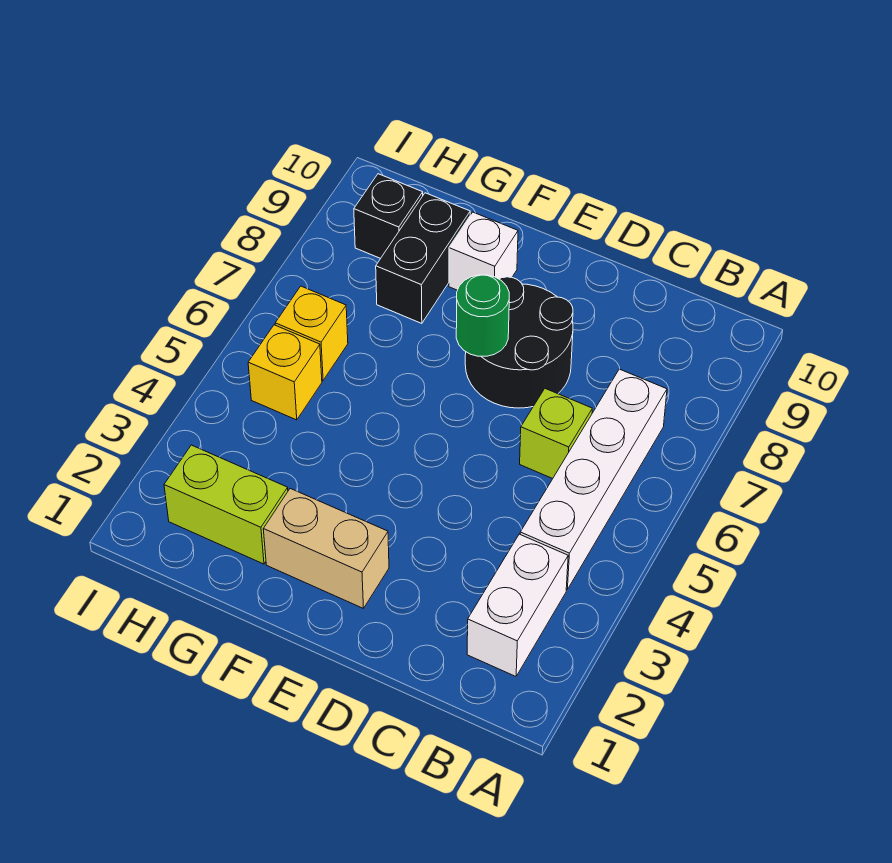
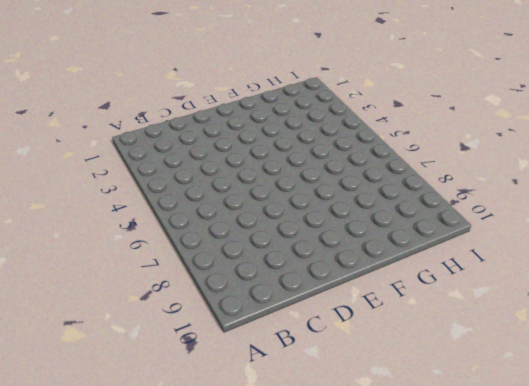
none -> white 1x2 brick [467,534,568,676]
none -> white 1x4 brick [520,369,667,590]
none -> lime 1x1 brick [520,389,592,479]

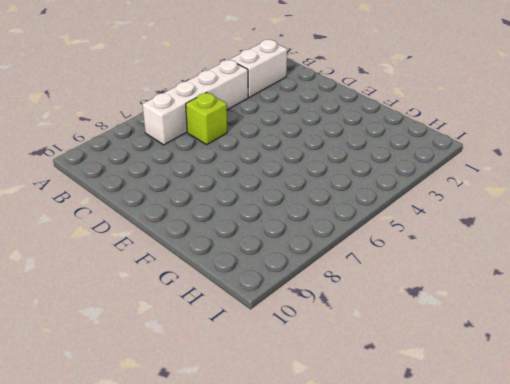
none -> black 2x2 round brick [465,277,573,408]
none -> tan 1x2 brick [263,489,389,609]
none -> white 1x1 brick [449,212,518,290]

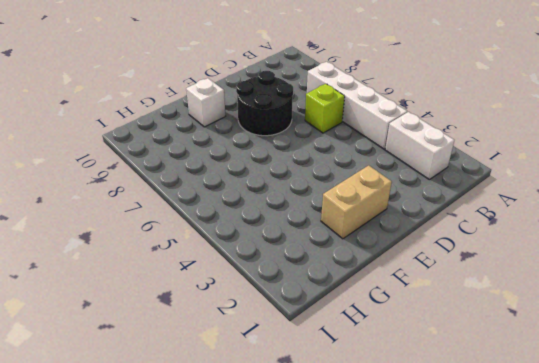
none -> lime 1x2 brick [164,445,288,564]
none -> black 1x2 brick [376,193,470,323]
none -> yellow 1x1 brick [248,325,322,420]

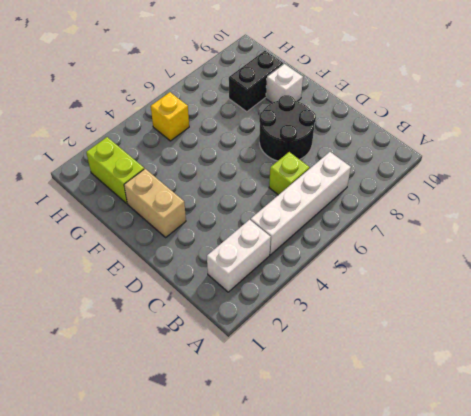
none -> yellow 1x1 brick [275,286,348,380]
none -> black 1x1 brick [354,174,423,259]
none -> green 1x1 round brick [456,275,509,356]

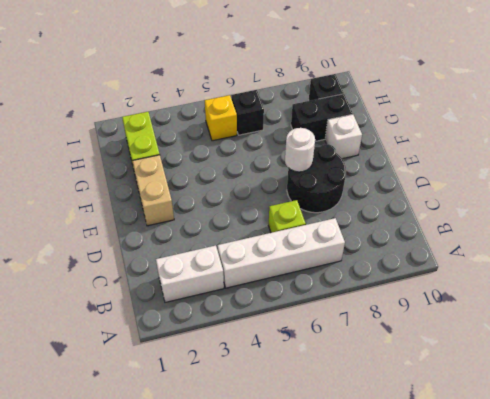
white 1x1 round brick [285,128,315,172] -> green 1x1 round brick [456,275,509,356]
black 1x1 brick [231,90,264,135] -> yellow 1x1 brick [275,286,348,380]

